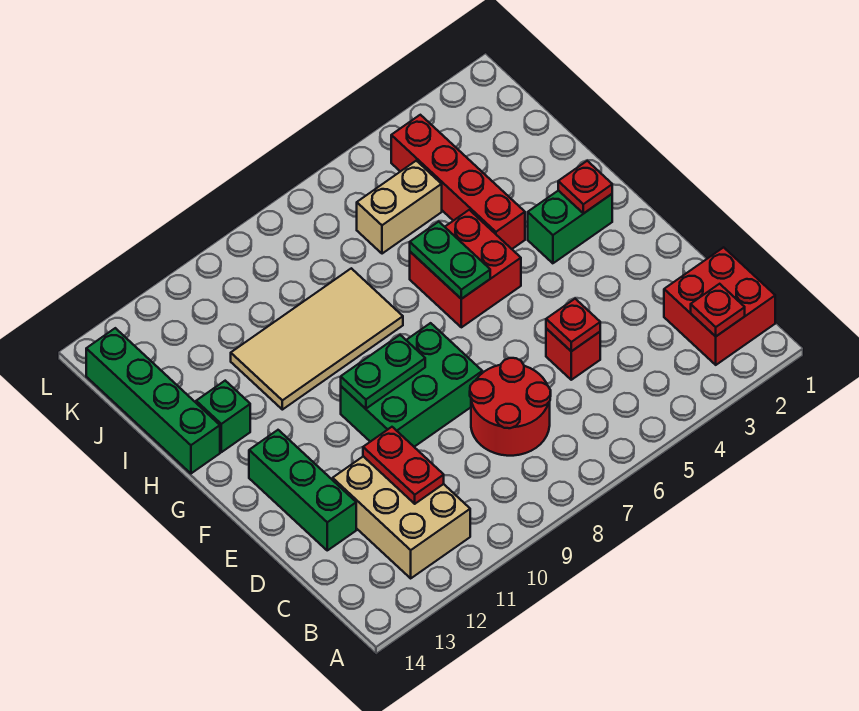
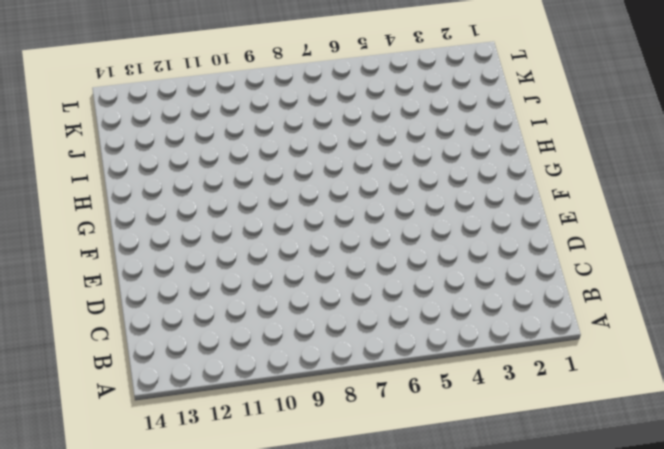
none -> red 2x2 brick [664,247,775,365]
none -> tan 2x3 brick [333,456,470,578]
none -> red 2x2 round brick [470,358,551,456]

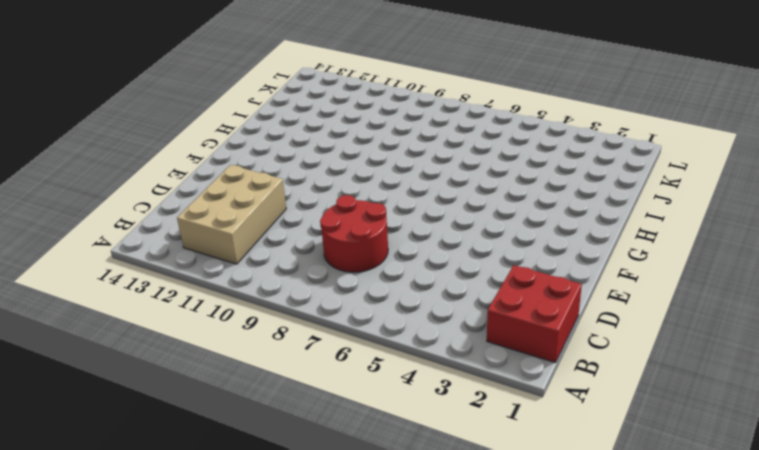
none -> red 1x1 brick [546,329,600,380]
none -> green 1x3 brick [249,430,356,550]
none -> green 2x3 brick [341,323,482,447]

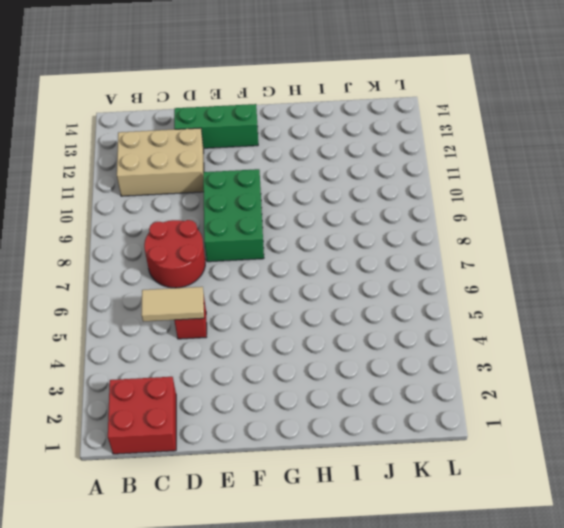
tan 1x2 tile [141,287,204,322] -> red 1x1 plate [546,299,600,351]
none -> green 1x2 brick [528,191,612,263]
none -> red 2x2 brick [410,210,521,327]
none -> red 1x4 brick [391,115,525,249]

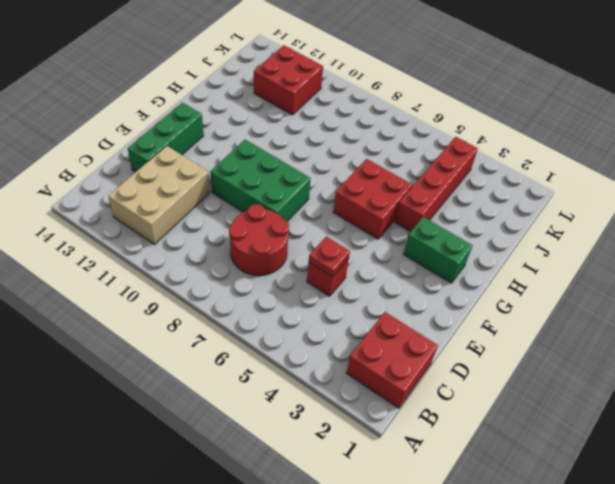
red 2x2 brick [254,45,323,115] -> none
none -> tan 2x4 tile [231,268,403,410]
none -> green 1x1 brick [196,381,250,452]
none -> green 1x4 brick [86,328,220,473]

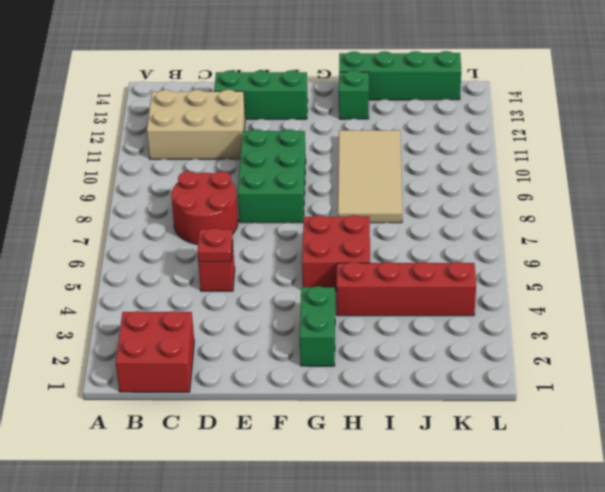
none -> tan 1x2 brick [357,161,442,254]
none -> red 1x1 plate [691,284,745,336]
none -> red 1x2 plate [363,427,444,504]

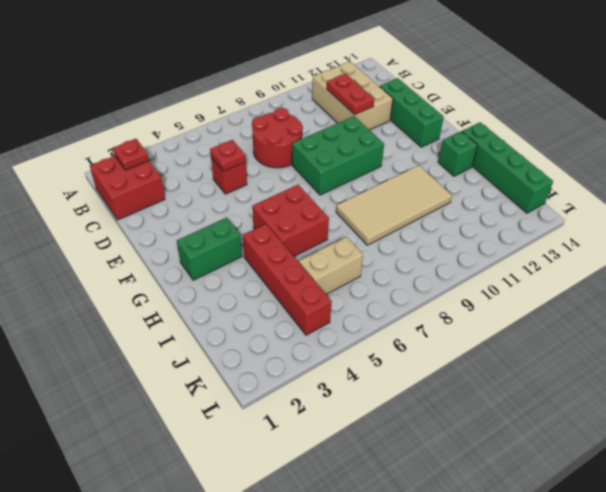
none -> green 1x2 plate [341,335,425,409]
none -> red 1x1 plate [558,161,612,213]
none -> green 1x2 plate [410,222,490,299]

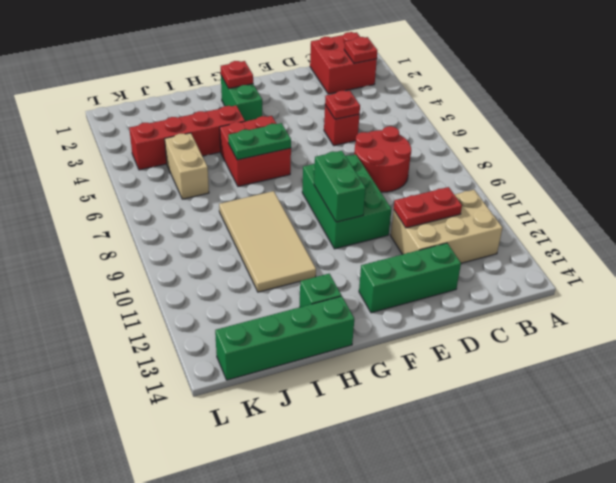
green 1x2 brick [314,151,366,222] -> green 1x2 plate [341,335,425,409]

